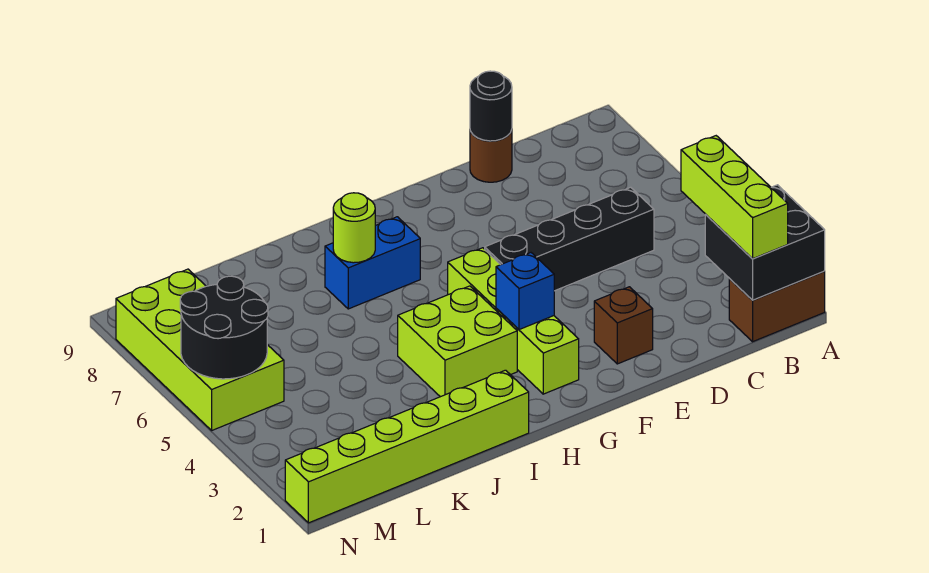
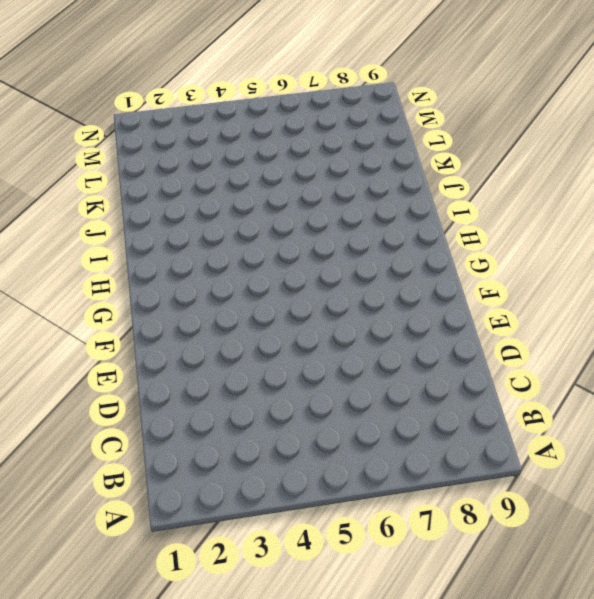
none -> brown 1x2 brick [729,271,825,342]
none -> black 1x4 brick [485,187,654,291]
none -> brown 1x1 round brick [470,130,512,182]

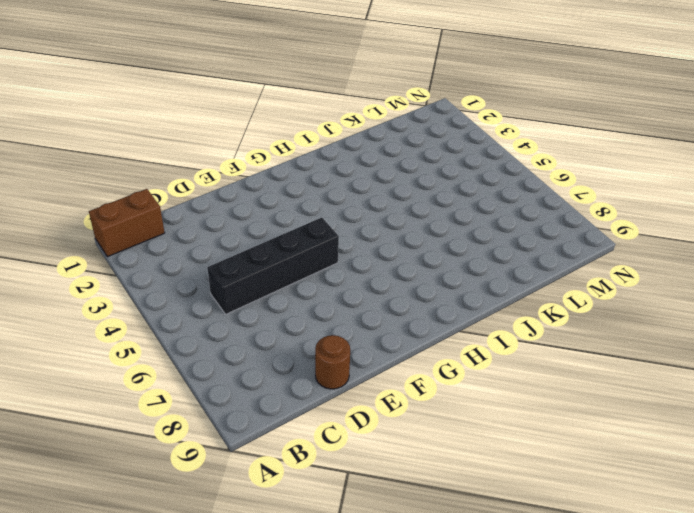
none -> brown 1x1 brick [594,287,653,364]
none -> lime 1x4 brick [448,248,579,394]
none -> lime 2x2 brick [398,286,517,397]

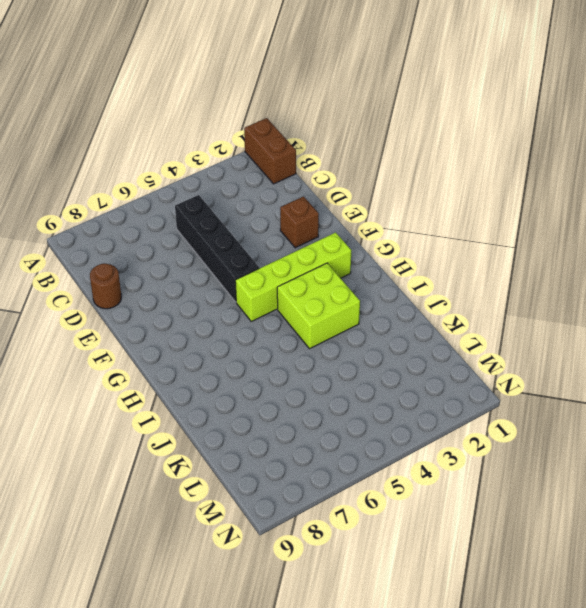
none -> blue 1x2 brick [325,217,420,309]
none -> lime 1x6 brick [285,370,529,523]
none -> lime 2x4 brick [116,269,284,430]

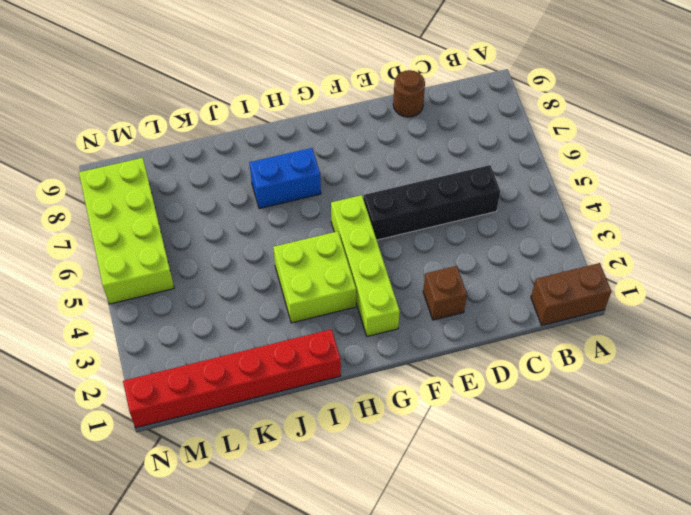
red 1x6 brick [123,329,341,428] -> lime 1x6 brick [285,370,529,523]
none -> black 2x2 brick [705,185,825,300]
none -> black 1x1 round brick [470,71,512,141]
none -> blue 1x1 brick [496,253,554,330]

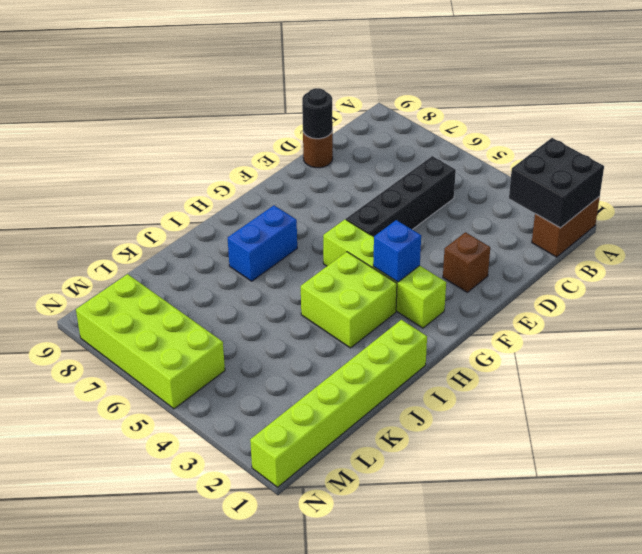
none -> lime 1x1 round brick [333,193,375,263]
none -> black 2x2 round brick [180,276,268,379]
none -> lime 1x3 brick [681,136,788,259]

